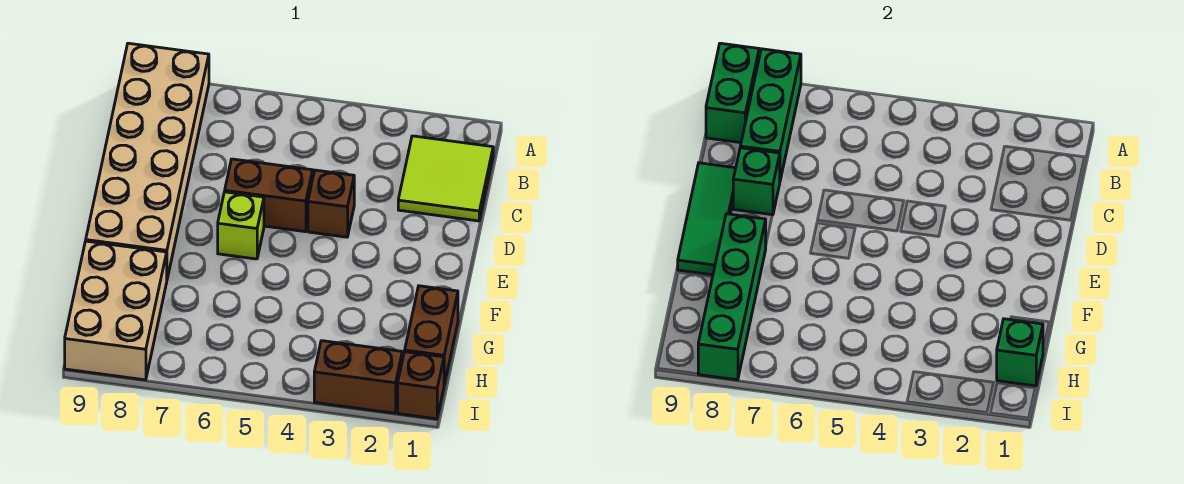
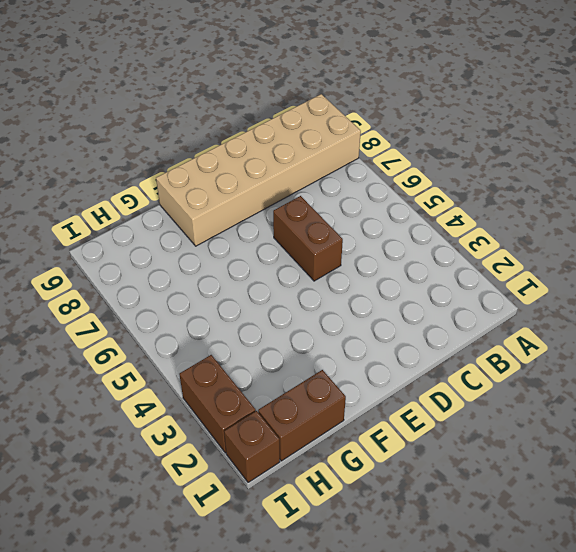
none -> lime 2x2 tile [398,136,493,221]
none -> brown 1x1 brick [308,170,354,237]
none -> lime 1x1 brick [218,192,264,259]

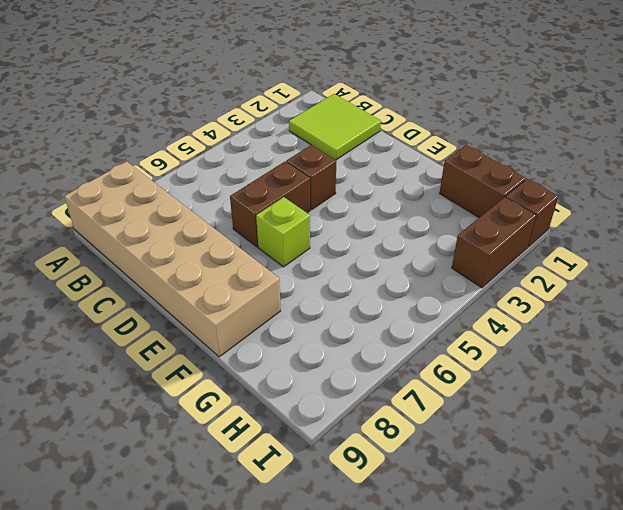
none -> tan 2x3 brick [65,241,167,380]
none -> green 1x3 brick [740,49,801,180]
none -> green 1x2 brick [706,43,759,143]

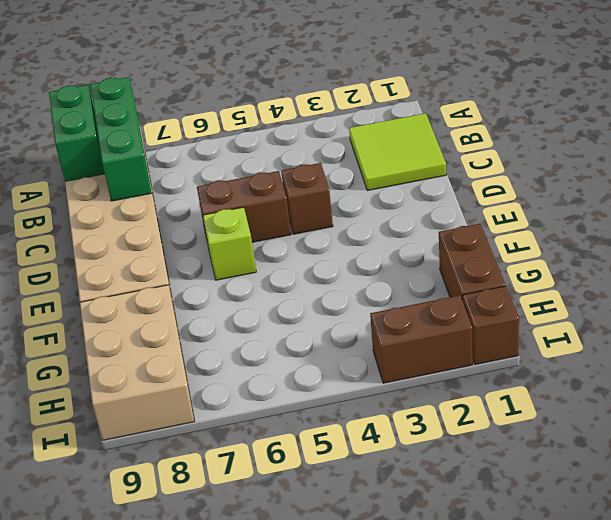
none -> green 1x1 brick [733,148,780,215]
none -> green 1x3 tile [678,163,736,275]
none -> green 1x4 brick [698,214,766,380]

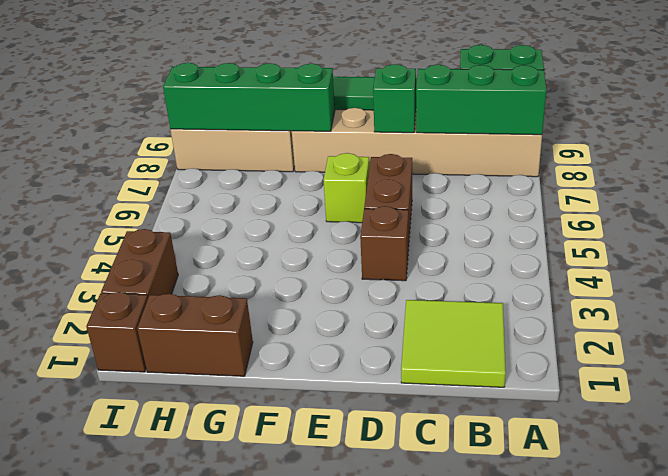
none -> green 1x1 brick [997,319,1043,386]

